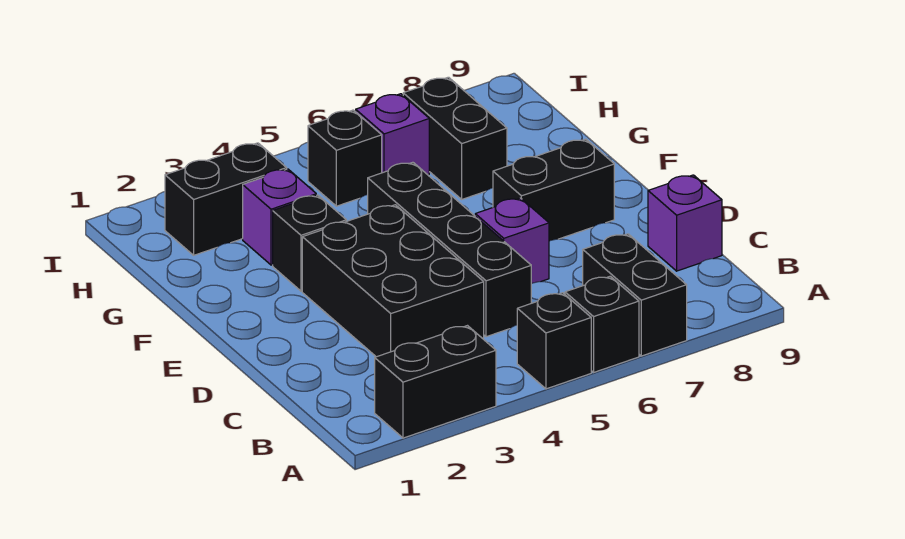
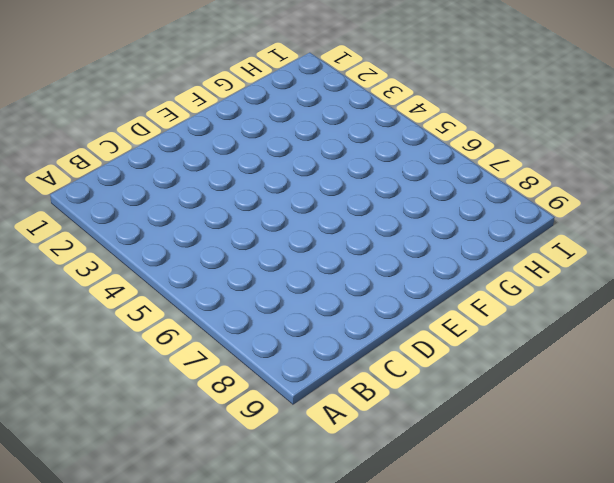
none -> black 1x2 brick [375,326,496,438]
none -> black 1x1 brick [517,293,591,389]
none -> black 1x1 brick [565,276,639,372]

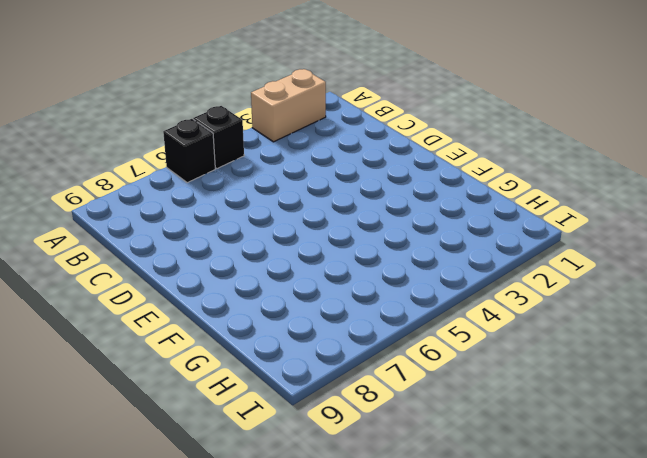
tan 1x2 brick [251,69,326,142] -> black 1x2 brick [375,326,496,438]
none -> black 1x2 brick [583,234,687,356]
none -> black 2x3 brick [302,205,484,357]
none -> black 1x4 brick [368,162,531,337]

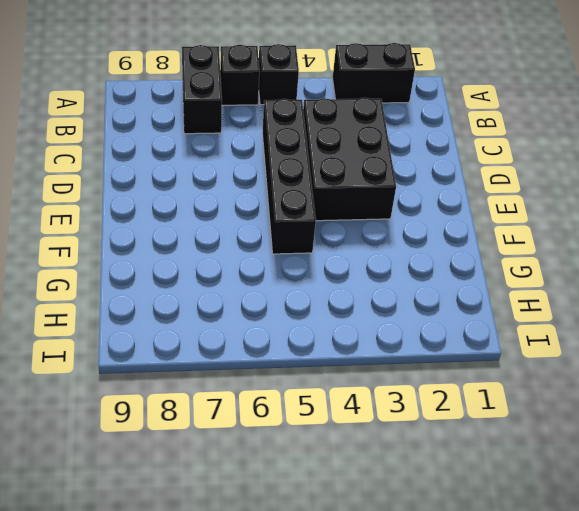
none -> purple 1x1 brick [648,175,722,271]
none -> purple 1x1 brick [475,198,549,284]
none -> black 1x2 brick [493,139,614,241]

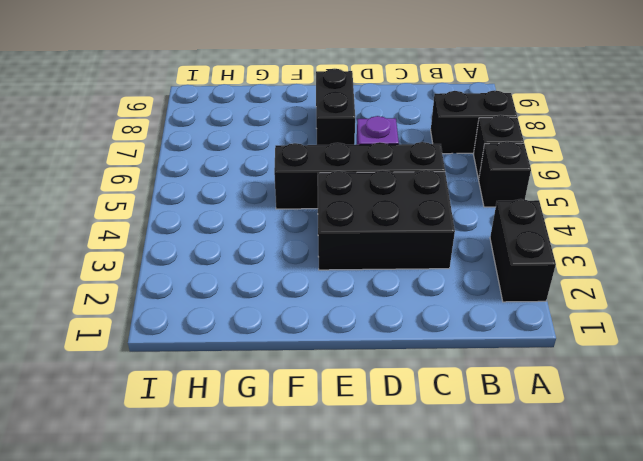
none -> purple 1x1 brick [648,175,722,271]
none -> black 1x1 brick [273,195,346,291]
none -> purple 1x1 brick [243,169,316,265]

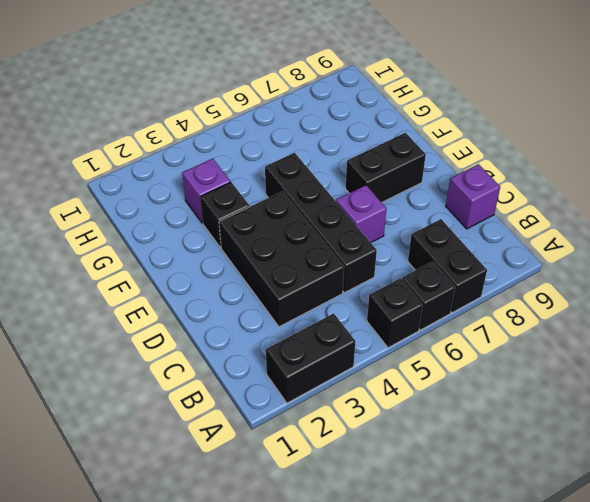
none -> black 1x2 brick [403,77,507,199]
none -> black 1x2 brick [165,143,287,255]
none -> black 1x1 brick [308,110,382,206]

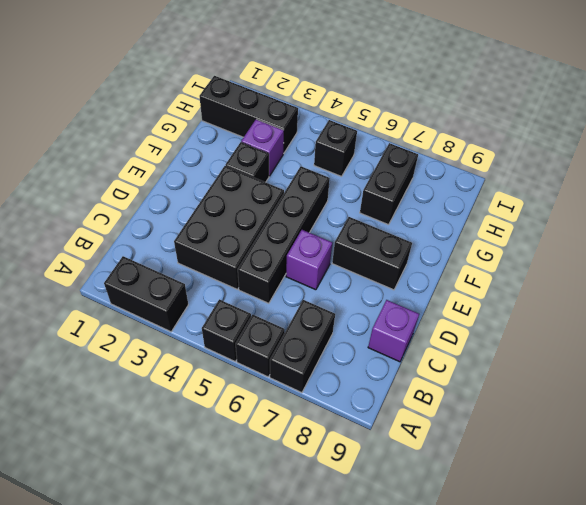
black 1x3 brick [199,76,298,153] -> black 1x2 brick [165,143,287,255]
none -> purple 1x1 brick [356,94,429,175]

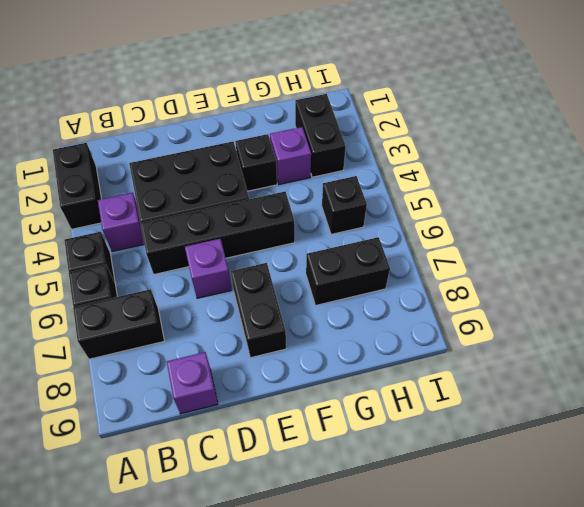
purple 1x1 brick [98,193,144,252] -> purple 1x1 brick moved to [356,94,429,175]

